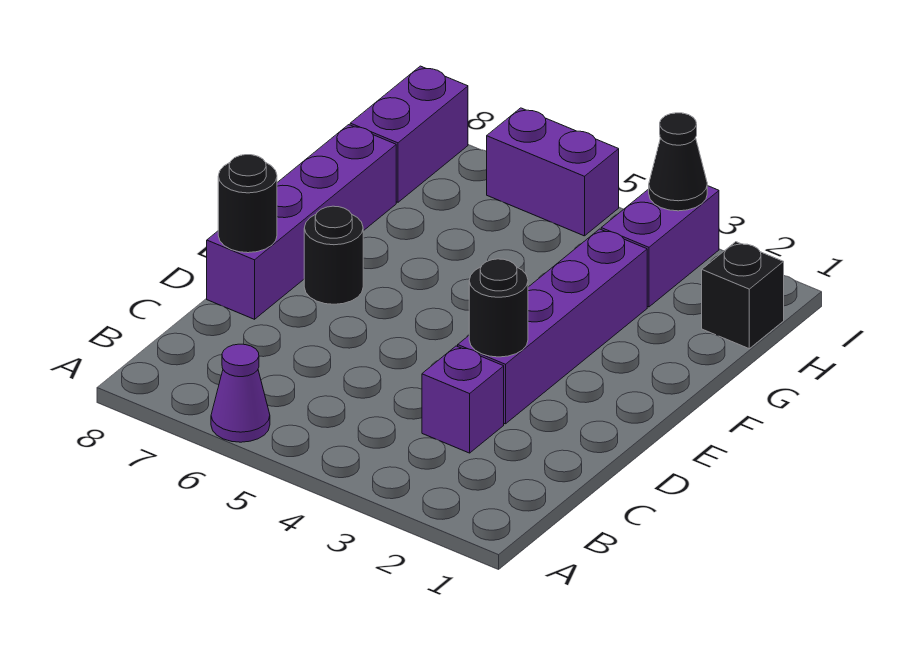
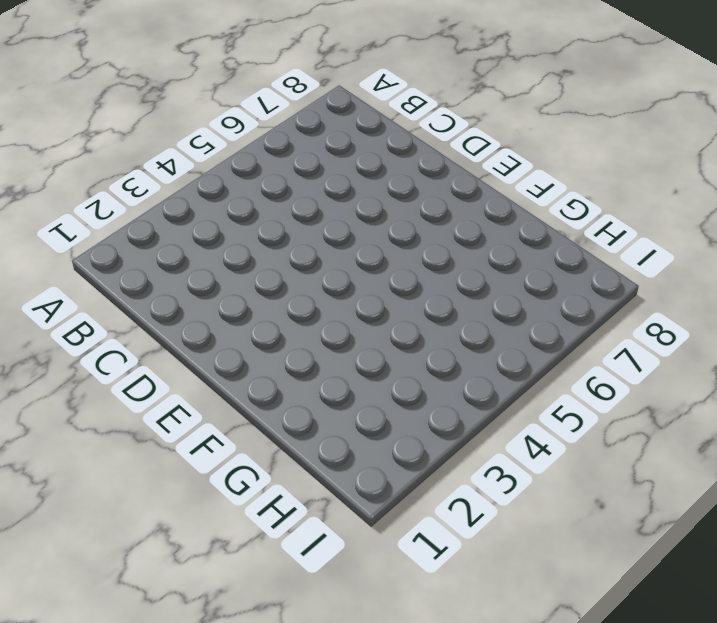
none -> purple 1x1 cone [211,344,270,442]
none -> purple 1x1 brick [422,346,504,453]
none -> purple 1x4 brick [458,229,647,424]

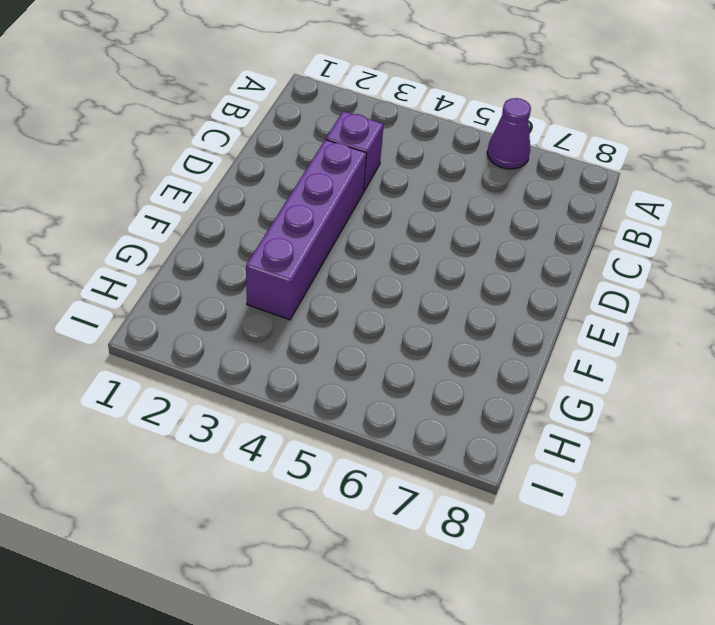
none -> purple 1x4 brick [207,125,396,319]
none -> black 1x1 round brick [304,206,363,304]
none -> black 1x1 brick [702,242,784,349]

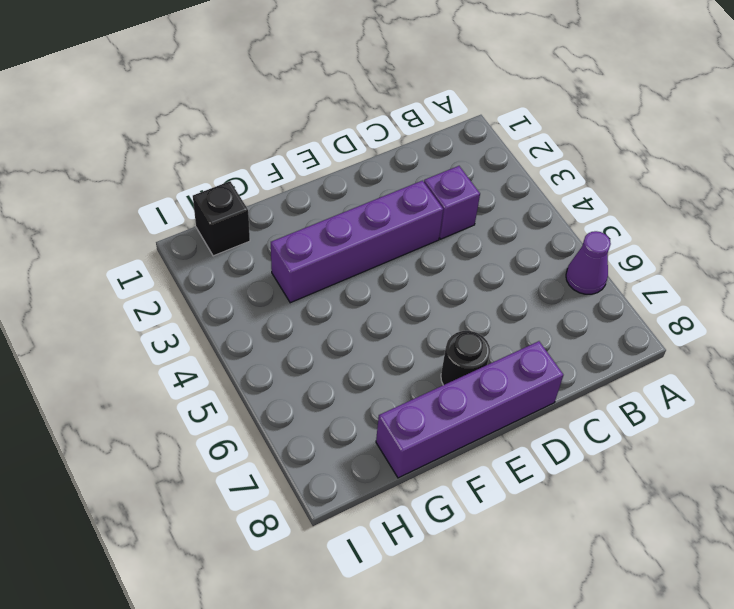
none -> purple 1x2 brick [601,186,719,307]
none -> purple 1x2 brick [350,66,468,202]
none -> purple 1x2 brick [487,108,619,236]

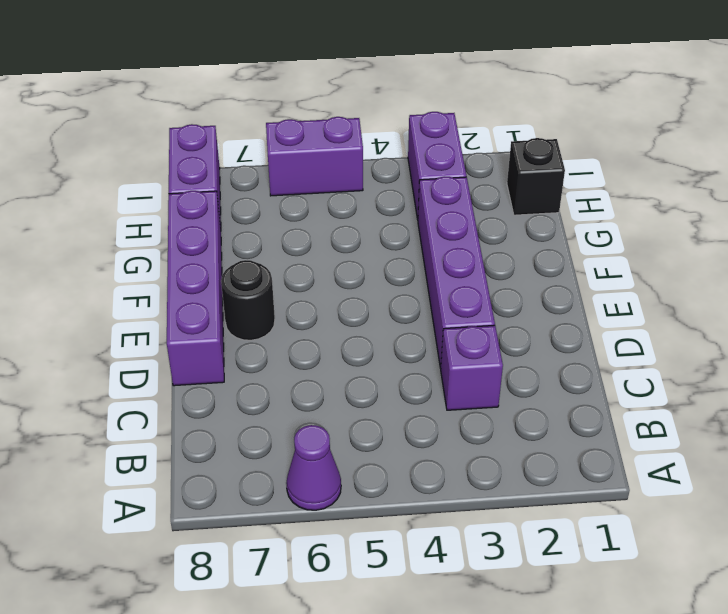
none -> black 1x1 round brick [469,259,528,357]
none -> black 1x1 round brick [218,155,277,253]
none -> black 1x1 cone [649,113,707,211]

